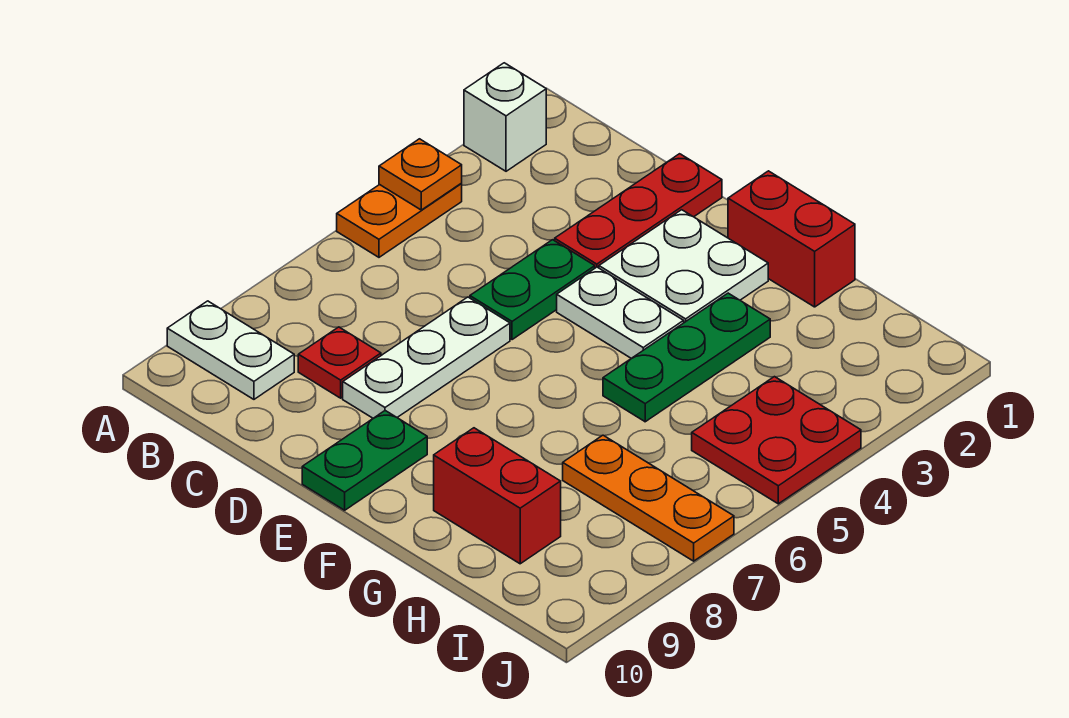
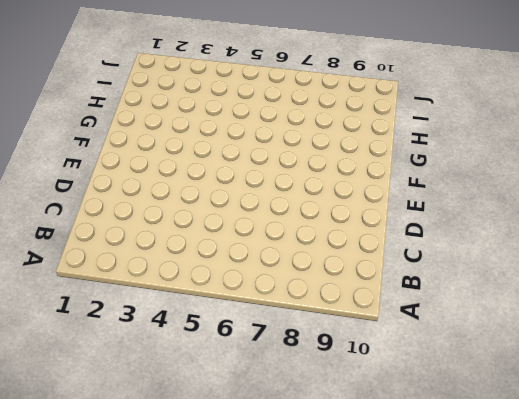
none -> white 1x1 brick [464,63,546,171]
none -> orange 1x2 plate [337,184,462,257]
none -> white 1x2 plate [167,301,294,399]

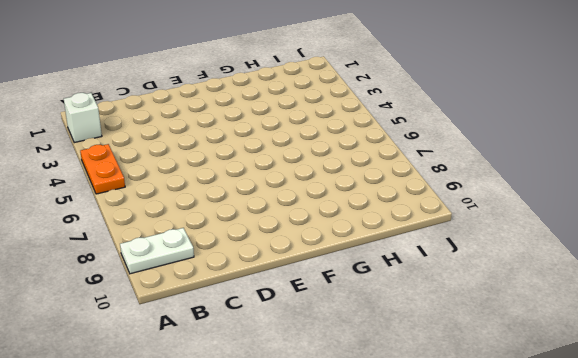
none -> red 1x1 plate [298,327,381,398]
none -> red 1x3 plate [555,154,722,268]
none -> green 1x2 plate [470,240,595,340]

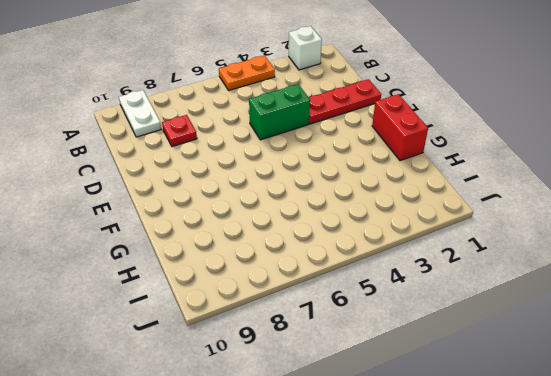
green 1x2 brick [249,84,310,140] -> green 1x2 plate [470,240,595,340]
none -> white 1x3 plate [343,297,510,418]
none -> white 2x2 plate [599,210,768,323]
none -> white 1x2 plate [557,267,684,358]

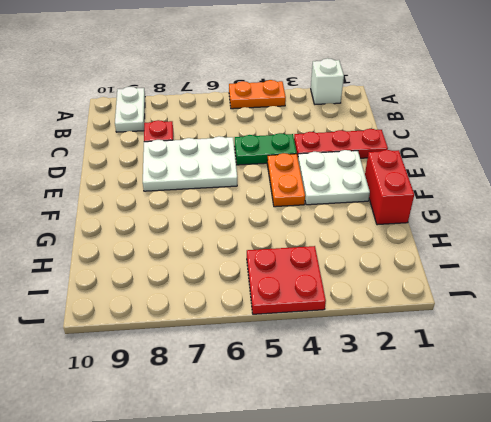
white 2x3 plate [143,136,237,191] -> white 1x3 plate [343,297,510,418]
orange 1x2 plate [267,153,305,207] -> white 1x2 plate [557,267,684,358]
none -> green 1x2 plate [302,411,427,510]
none -> green 1x3 plate [603,293,770,422]
none -> red 1x2 brick [434,428,561,564]

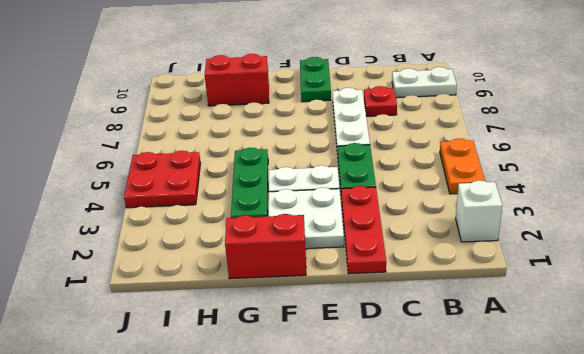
none -> orange 1x3 plate [563,435,734,561]
none -> orange 1x1 plate [379,139,462,210]

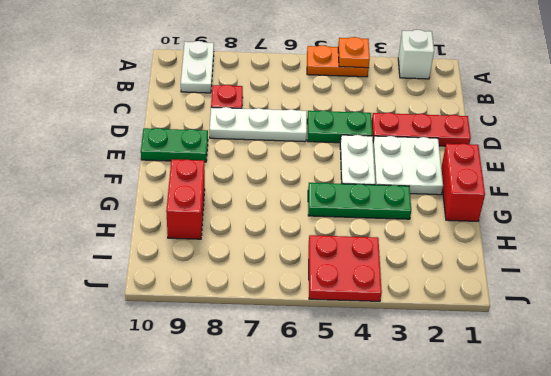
none -> orange 1x3 plate [563,435,734,561]

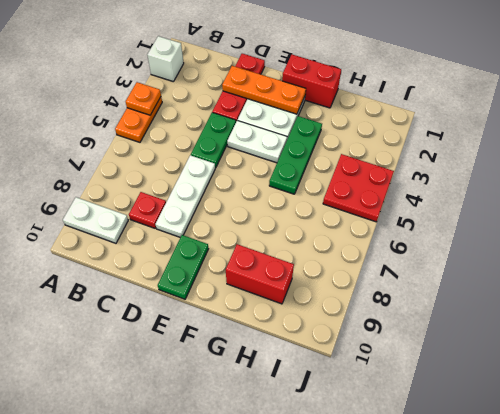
orange 1x3 plate [222,66,306,114] -> orange 1x3 plate moved to [563,435,734,561]

